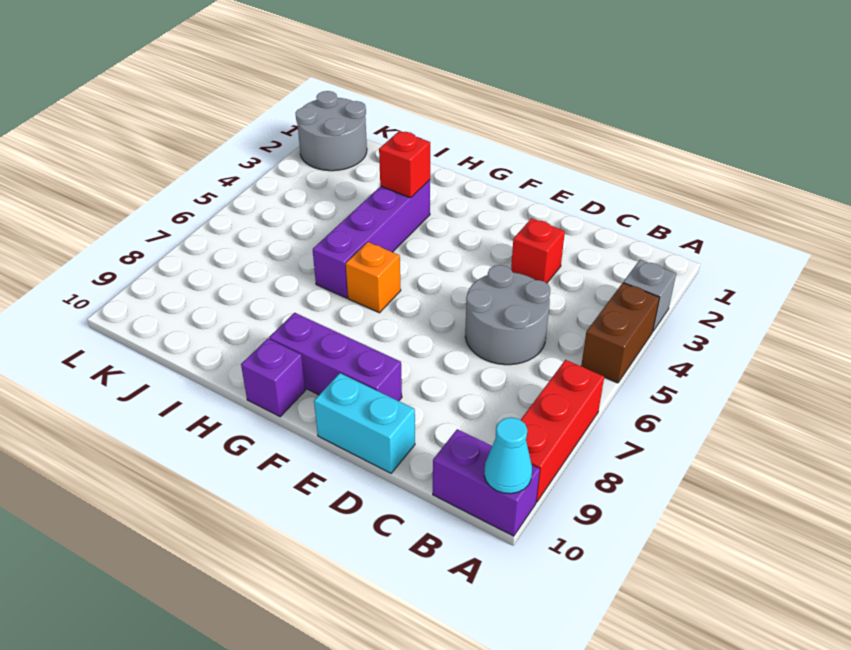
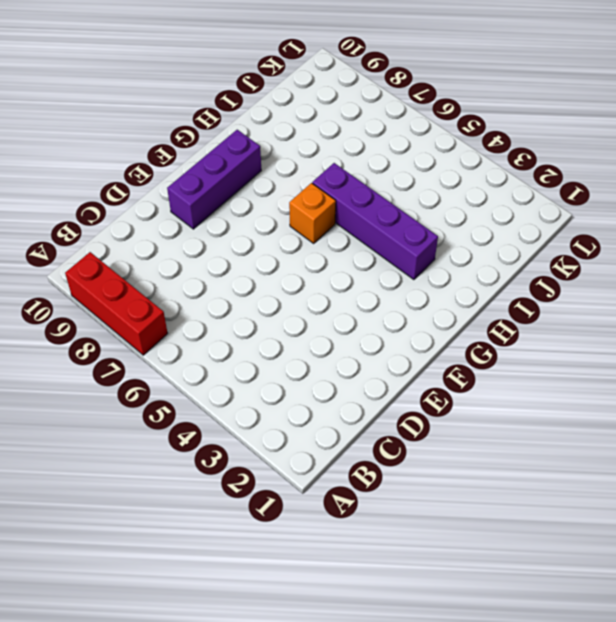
none -> grey 1x1 brick [623,260,676,331]
none -> brown 1x2 brick [581,283,660,383]
none -> purple 1x2 brick [433,429,540,536]

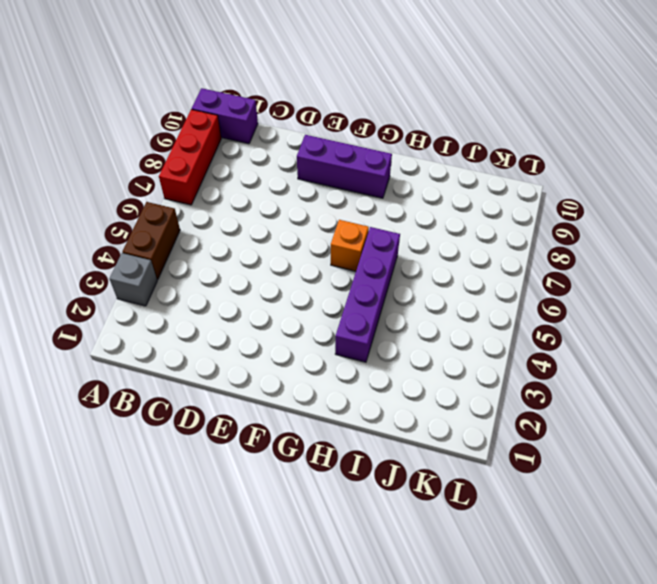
none -> grey 2x2 round brick [465,265,550,365]
none -> red 1x1 brick [511,218,565,283]
none -> cyan 1x2 brick [314,373,415,473]

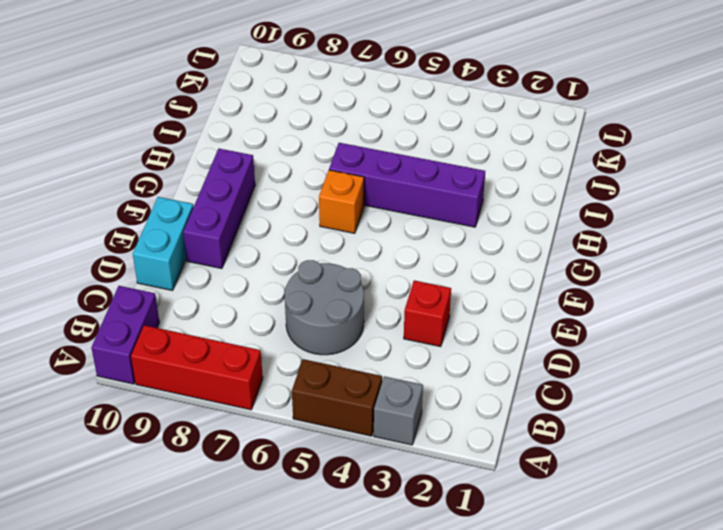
none -> purple 1x1 brick [241,339,306,417]
none -> grey 2x2 round brick [296,91,367,171]
none -> cyan 1x1 cone [484,417,532,494]

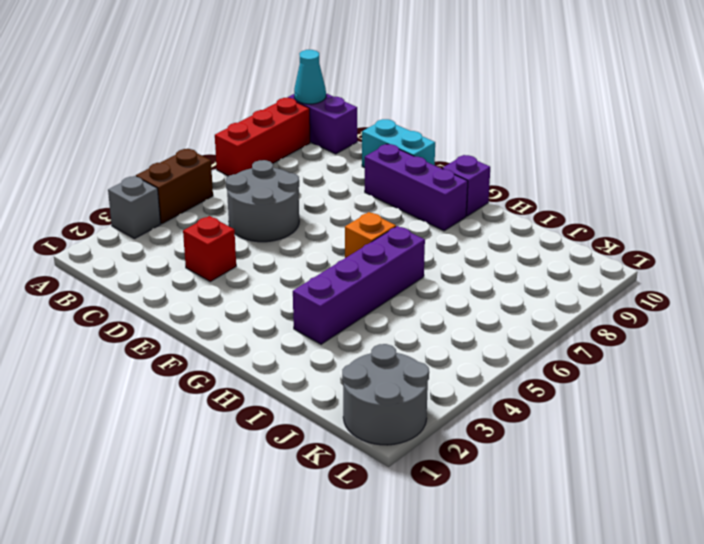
none -> red 1x1 brick [379,131,430,198]

